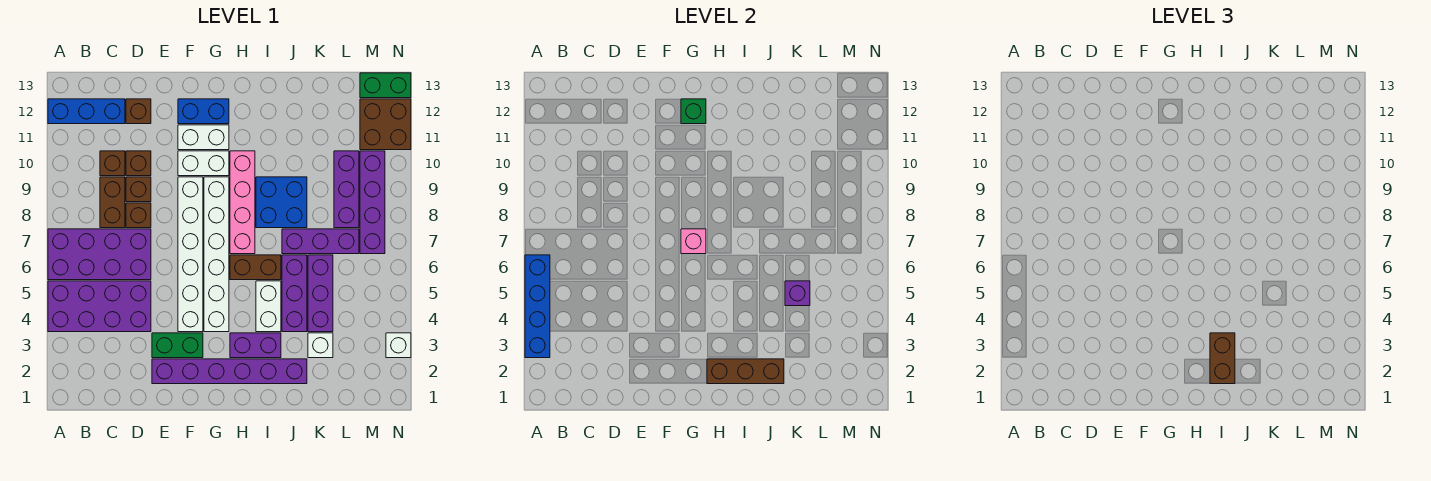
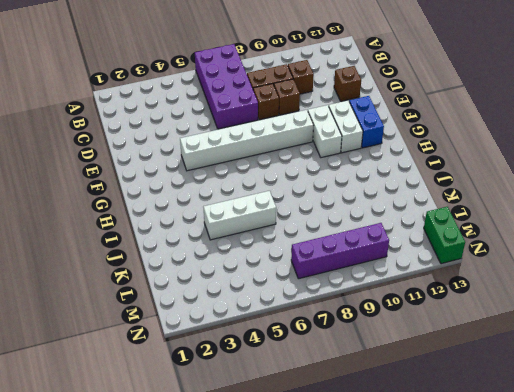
white 1x3 brick [204,191,276,240] -> purple 1x3 brick [282,255,307,332]
none -> purple 2x4 brick [48,281,151,332]
none -> blue 1x3 brick [48,99,125,124]
none -> brown 1x1 brick [126,151,151,176]
none -> purple 1x6 brick [152,359,307,384]

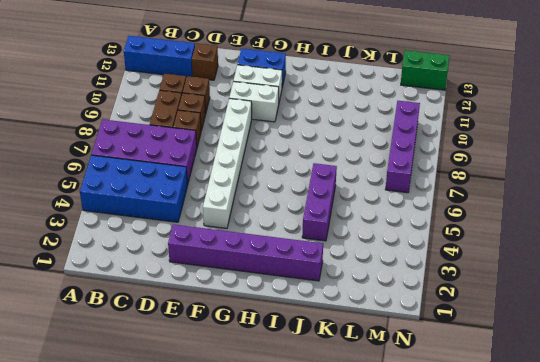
blue 2x4 brick [80,155,188,222] -> purple 2x4 brick [48,281,151,332]
none -> green 1x2 brick [152,333,203,358]
none -> white 1x6 brick [204,177,229,332]
none -> purple 1x2 brick [230,333,281,358]
none -> brown 1x2 brick [230,255,281,280]

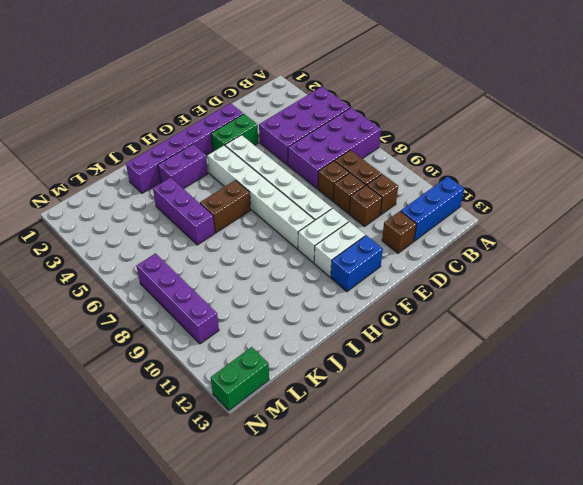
none -> pink 1x4 brick [230,151,255,254]
none -> white 1x2 brick [256,281,281,332]
none -> blue 2x2 brick [256,177,307,228]
none -> purple 1x3 brick [282,229,359,254]

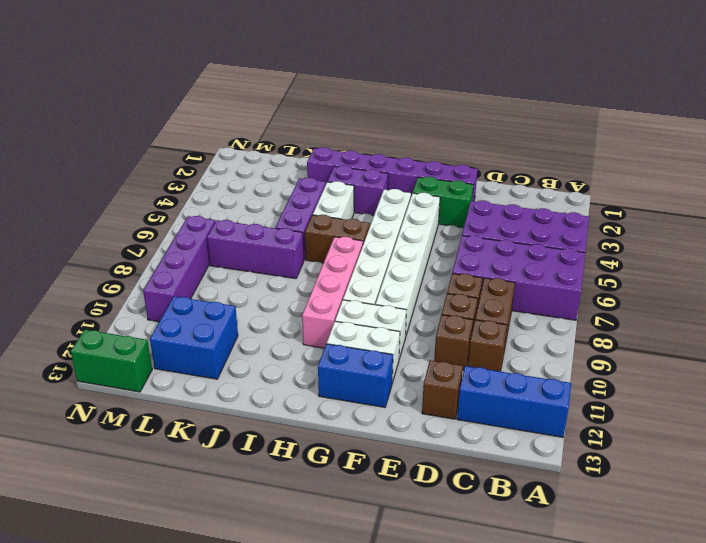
blue 2x2 brick [150,296,238,379] -> blue 2x2 brick moved to [256,177,307,228]
none -> white 1x1 brick [308,333,333,358]
none -> purple 1x3 brick [308,255,333,332]
none -> purple 1x3 brick [334,151,359,228]
none -> brown 2x2 brick [360,99,411,150]

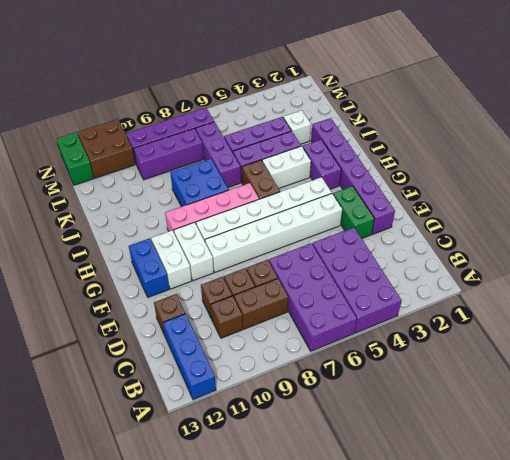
none -> white 1x1 brick [386,333,411,358]
none -> blue 1x4 brick [525,255,550,358]
none -> pink 1x1 brick [681,229,706,254]
none -> green 1x1 brick [681,99,706,124]

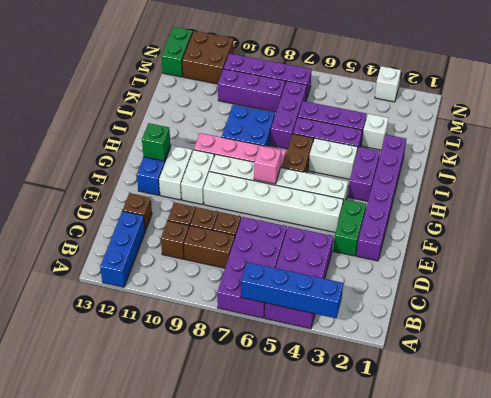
none -> brown 1x3 brick [707,359,784,384]
none -> purple 1x1 brick [785,281,810,306]
none -> brown 1x2 brick [1210,333,1235,384]

